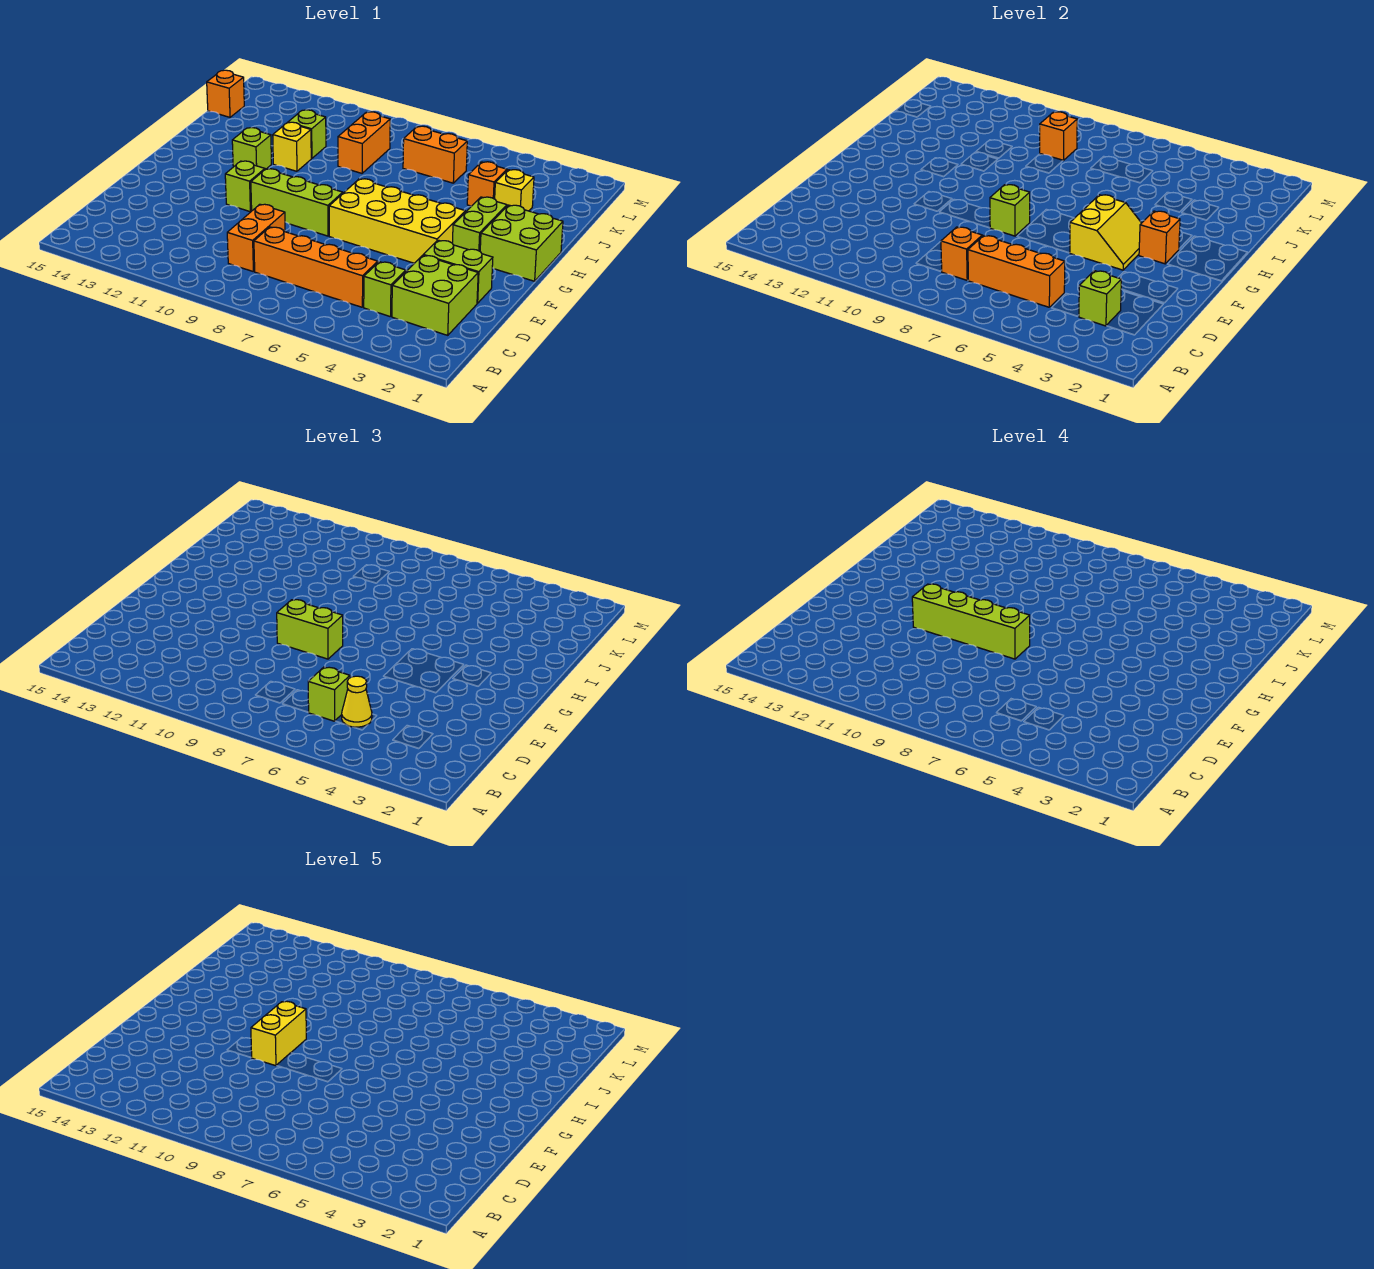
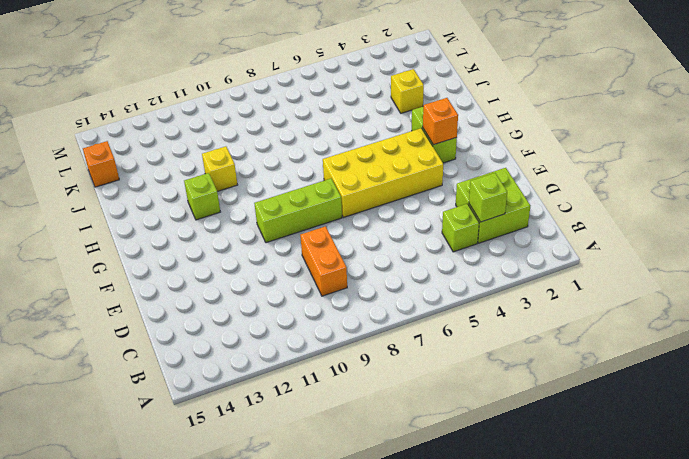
none -> orange 1x4 brick [254,227,378,307]
none -> lime 1x2 brick [424,240,493,303]
none -> lime 1x1 brick [225,161,265,211]
none -> lime 2x2 brick [480,205,563,281]

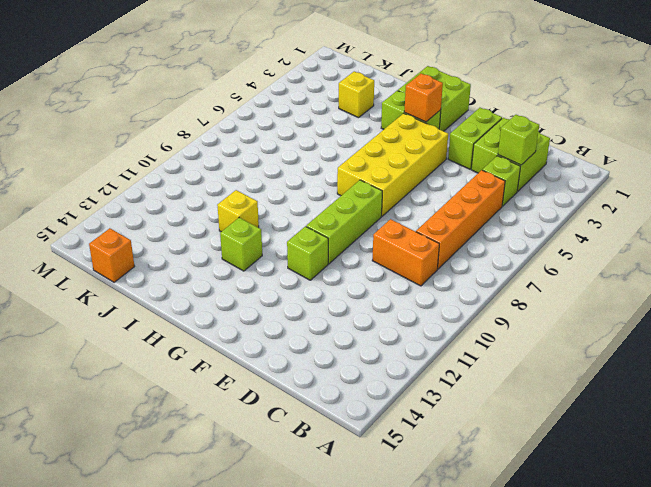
none -> orange 1x1 brick [467,162,507,206]
none -> orange 1x2 brick [338,112,390,173]
none -> lime 1x1 brick [288,110,326,158]
none -> orange 1x2 brick [403,126,467,183]

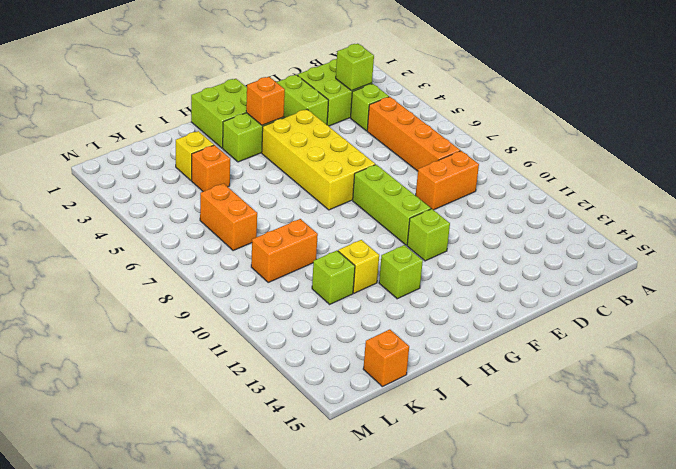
none -> orange 1x3 brick [968,236,1065,307]
none -> orange 1x1 brick [941,227,982,280]
none -> yellow 2x2 slope [1070,195,1141,270]
none -> lime 1x1 brick [990,185,1030,236]

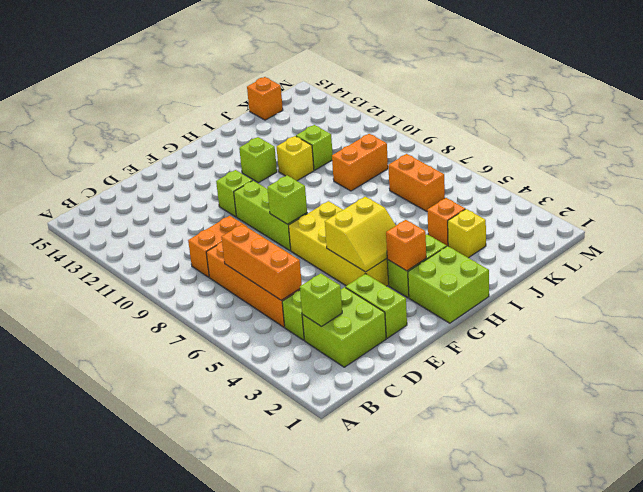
none -> orange 1x1 brick [941,227,982,280]
none -> orange 1x1 brick [1040,112,1077,161]
none -> yellow 1x1 cone [342,676,372,727]
none -> lime 1x1 brick [308,667,350,721]

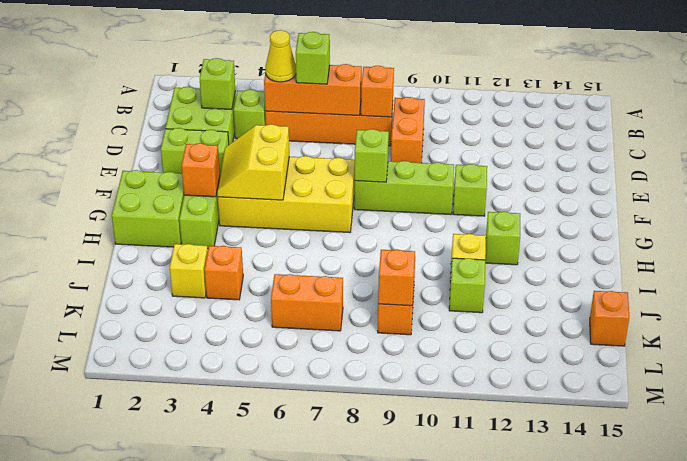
none -> lime 1x2 brick [277,600,343,659]
none -> lime 1x4 brick [912,584,1030,659]
none -> yellow 1x2 brick [251,1001,306,1066]

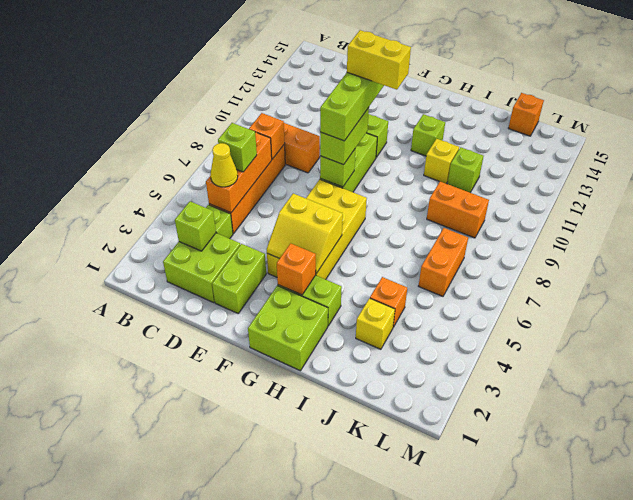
none -> orange 1x1 brick [1040,112,1077,161]

